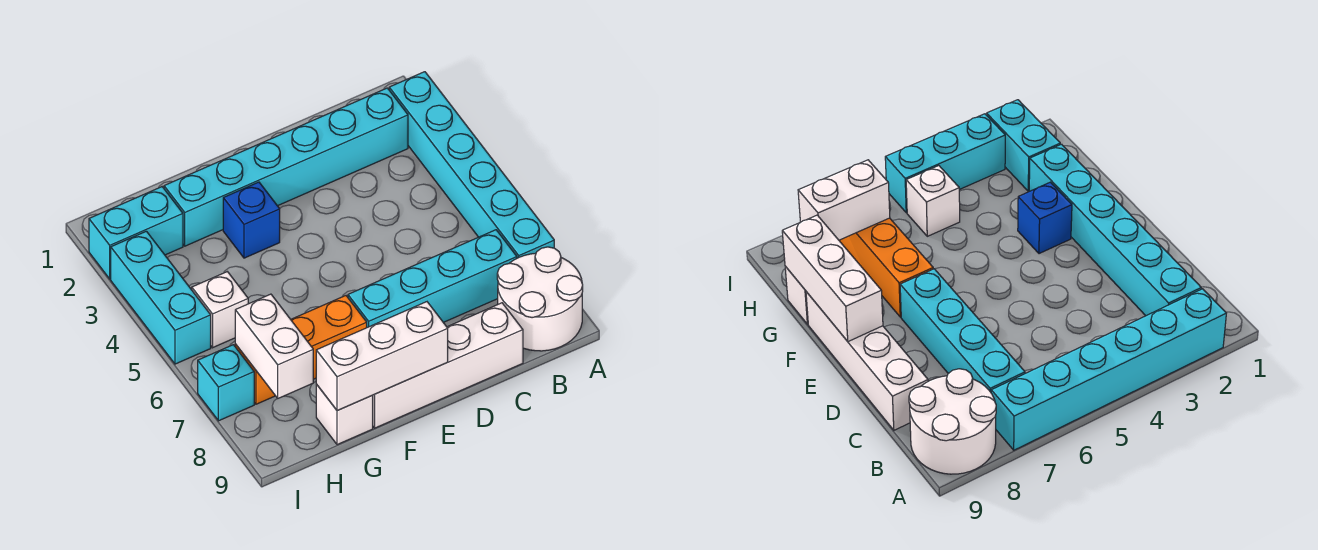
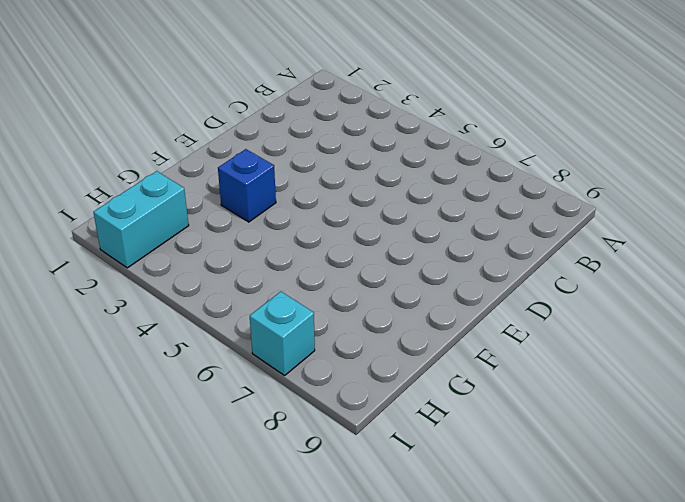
none -> cyan 1x6 brick [389,72,554,258]
none -> white 2x2 round brick [497,247,583,351]
none -> cyan 1x6 brick [164,88,408,246]

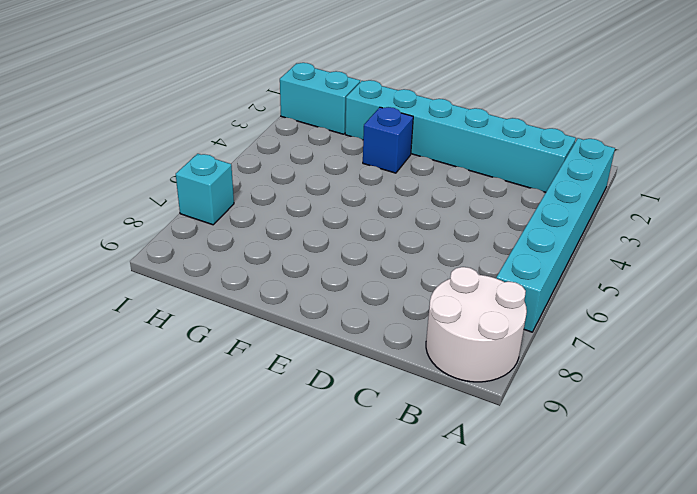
none -> cyan 1x4 brick [348,230,517,327]
none -> white 1x4 brick [373,303,523,428]
none -> orange 1x3 brick [235,296,367,404]

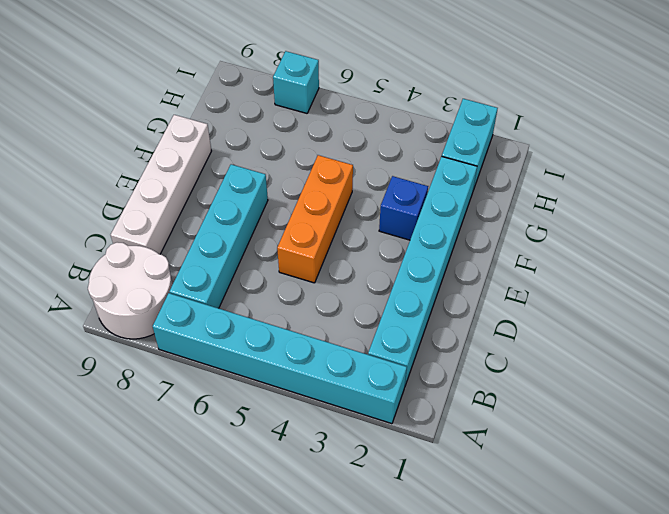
orange 1x3 brick [277,155,353,283] -> orange 1x3 brick moved to [235,296,367,404]
none -> white 1x1 brick [316,384,373,445]
none -> white 1x1 brick [192,272,248,348]
none -> cyan 1x3 brick [111,231,211,364]

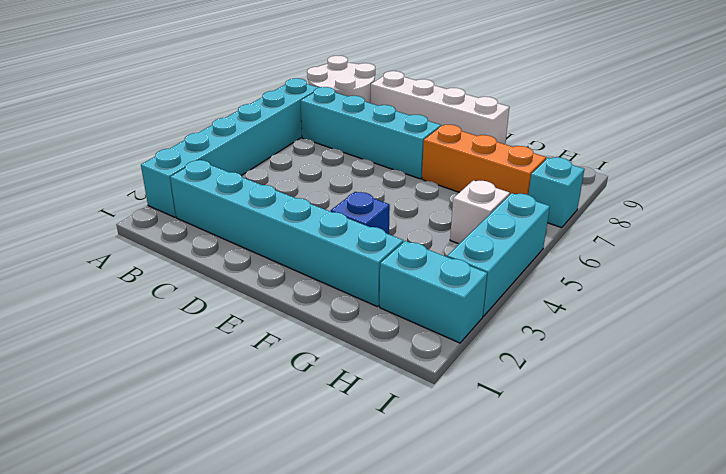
none -> white 1x1 brick [316,384,373,445]
none -> white 1x3 brick [316,302,448,411]
none -> white 1x2 brick [235,294,313,398]

